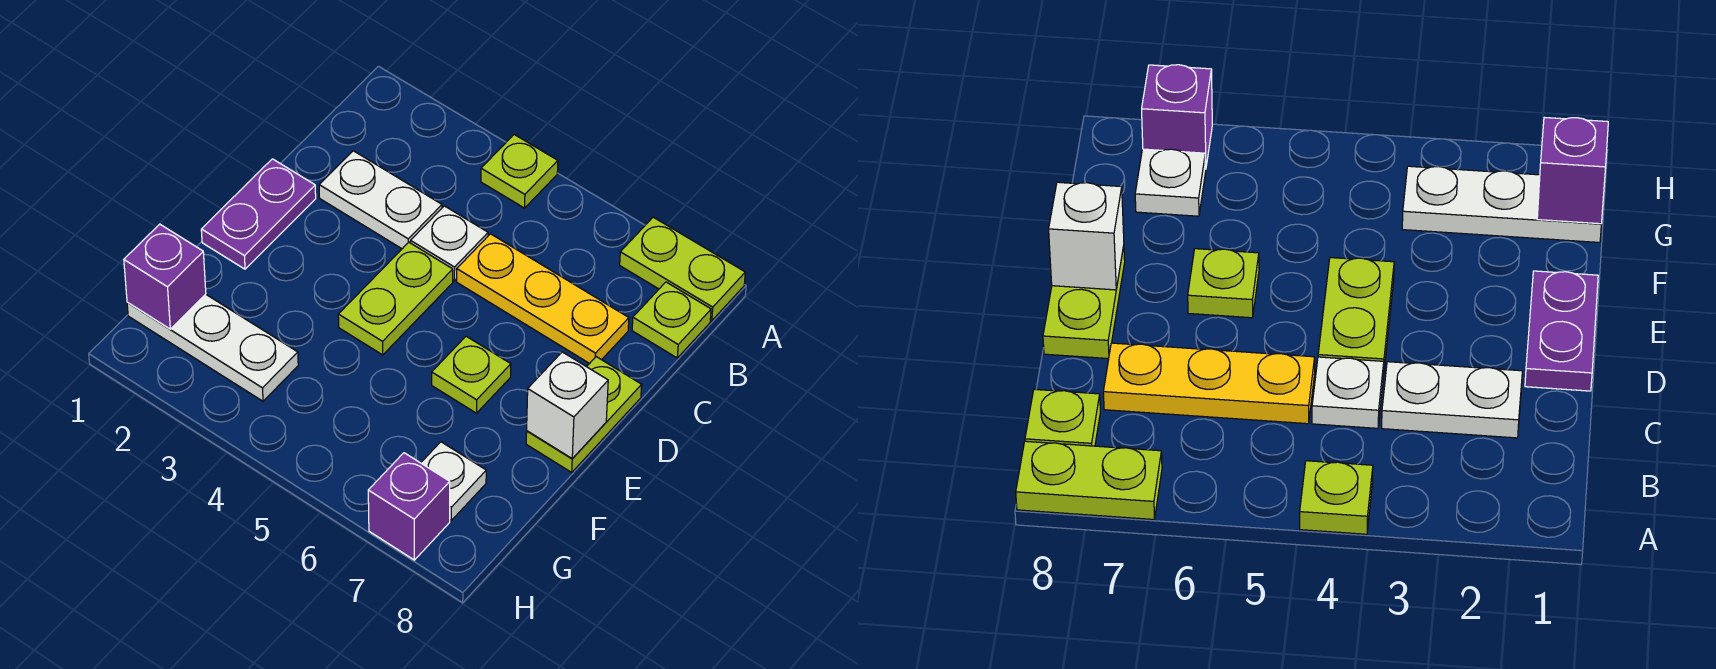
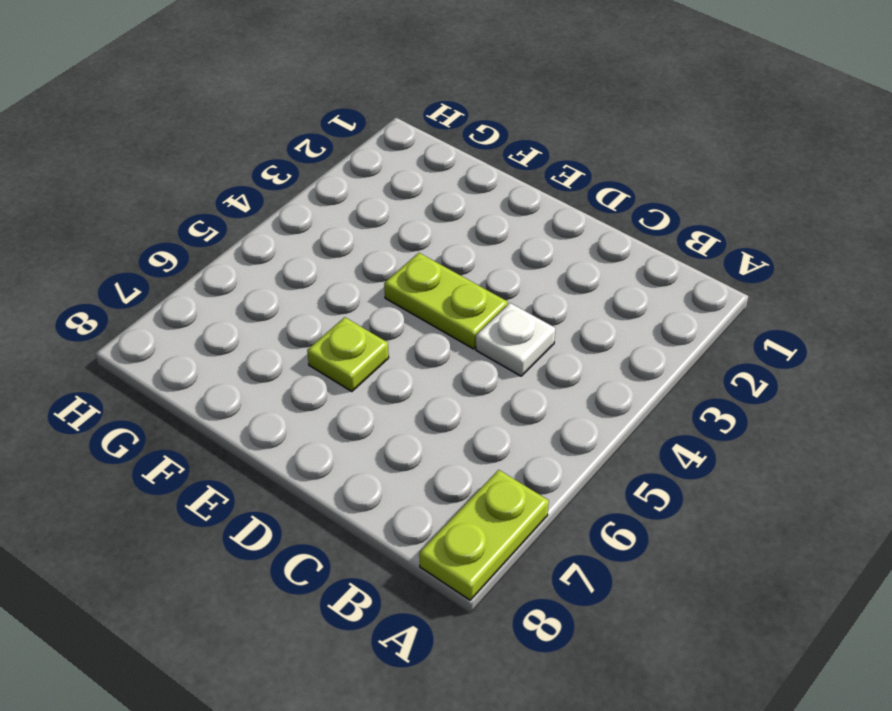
none -> lime 1x1 plate [481,135,558,208]
none -> lime 1x1 plate [632,282,711,358]
none -> white 1x2 plate [319,151,442,249]

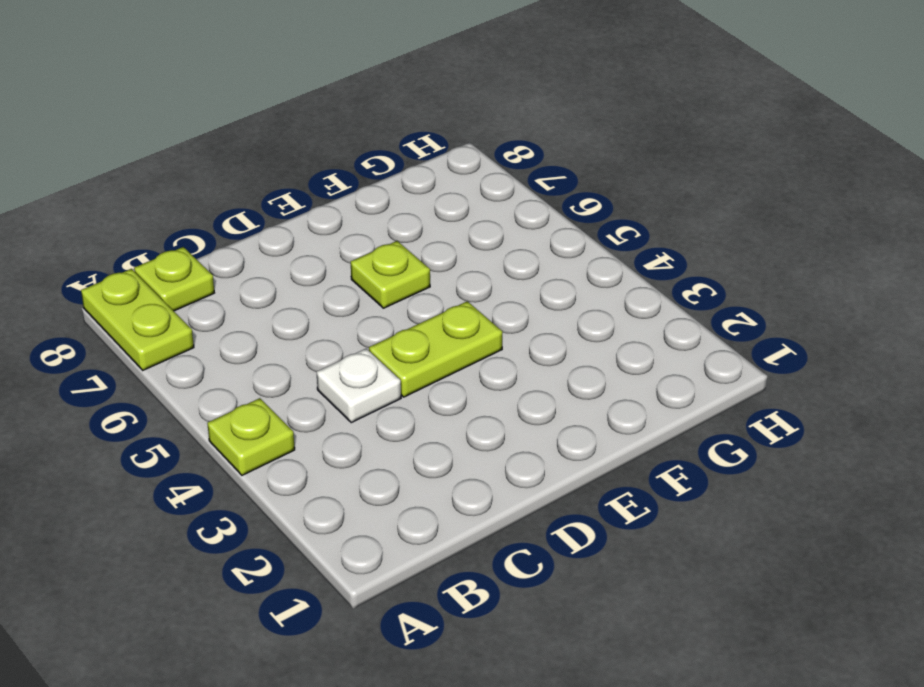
none -> white 1x2 plate [319,151,442,249]
none -> yellow 1x3 plate [457,234,629,364]
none -> purple 1x2 plate [201,159,316,269]

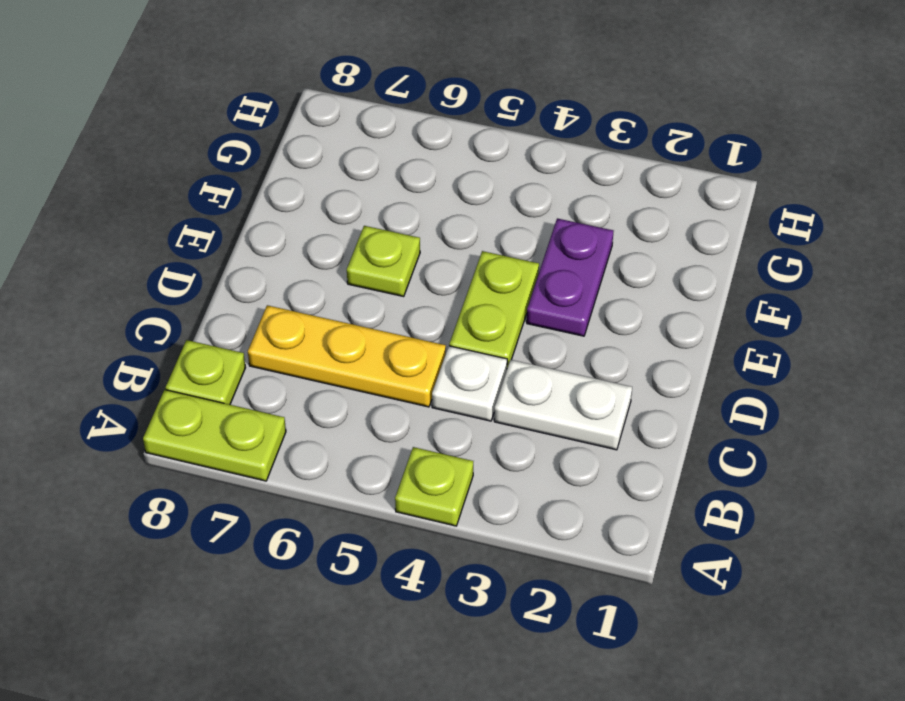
purple 1x2 plate [527,219,613,336] -> purple 1x2 plate moved to [201,159,316,269]
none -> lime 1x2 plate [526,357,642,472]
none -> white 1x3 plate [127,294,298,401]
none -> white 1x1 plate [421,442,486,520]

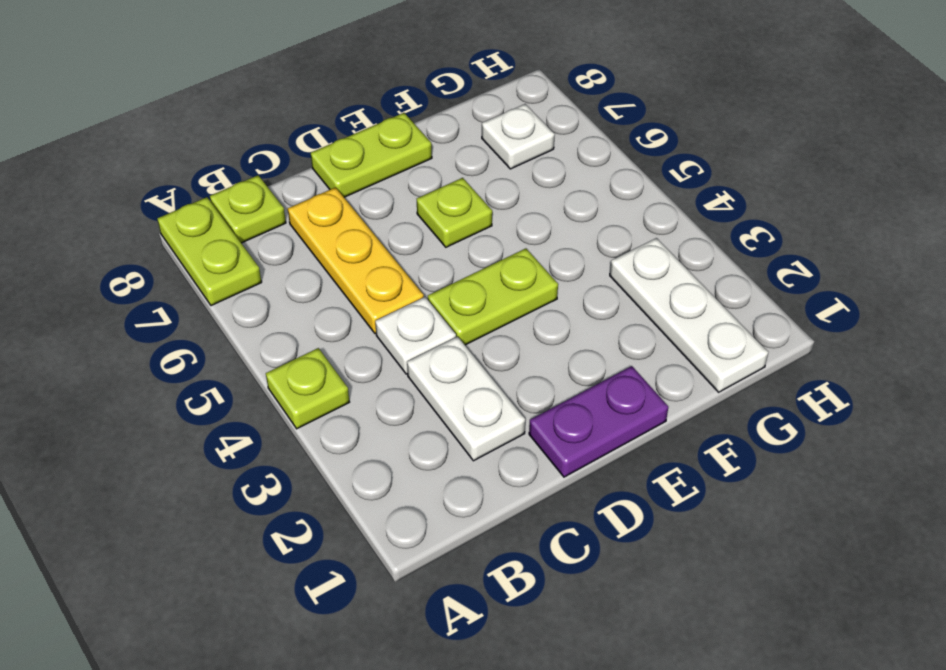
none -> purple 1x1 brick [368,453,450,560]
none -> white 1x1 brick [527,352,608,459]
none -> purple 1x1 brick [124,224,206,329]

